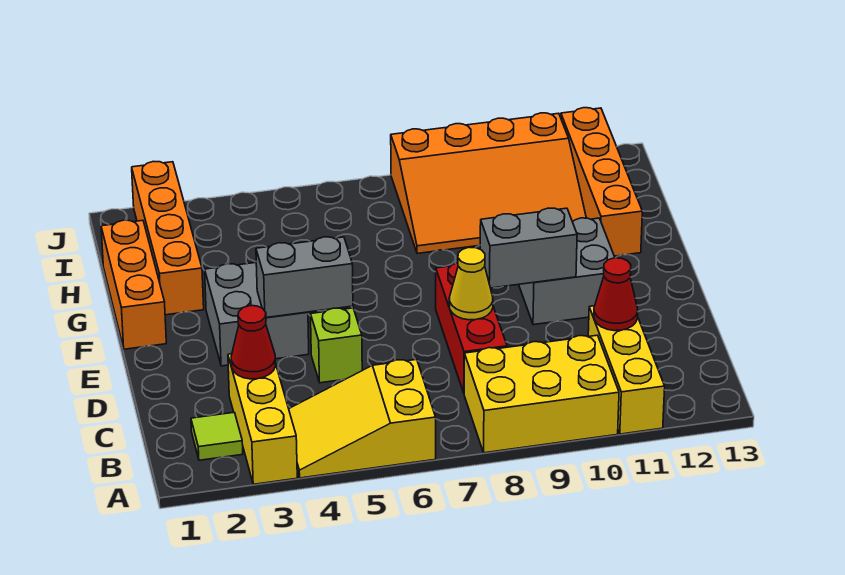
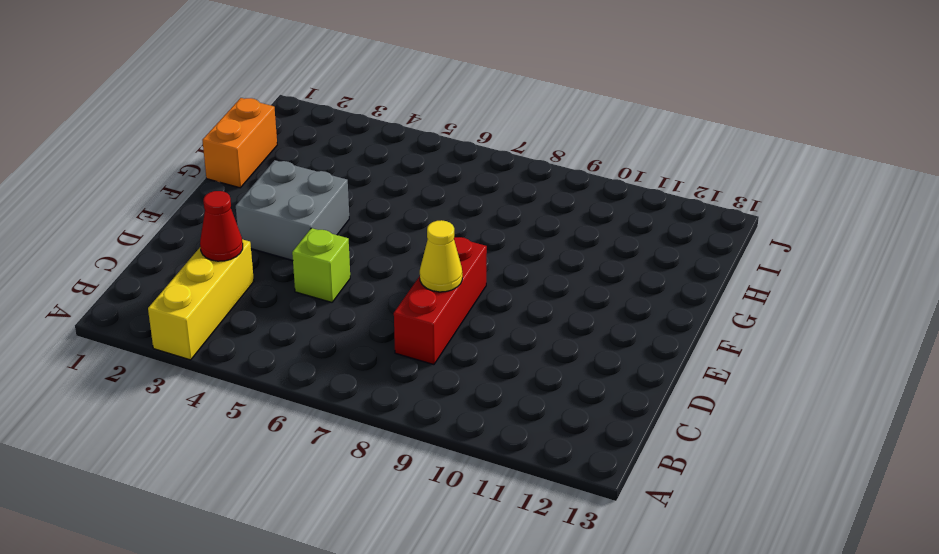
orange 1x2 brick [202,98,277,188] -> orange 1x3 brick [101,220,166,349]
none -> yellow 2x3 slope [289,359,436,478]
none -> yellow 2x3 brick [464,335,619,453]
none -> yellow 1x3 brick [588,306,665,434]

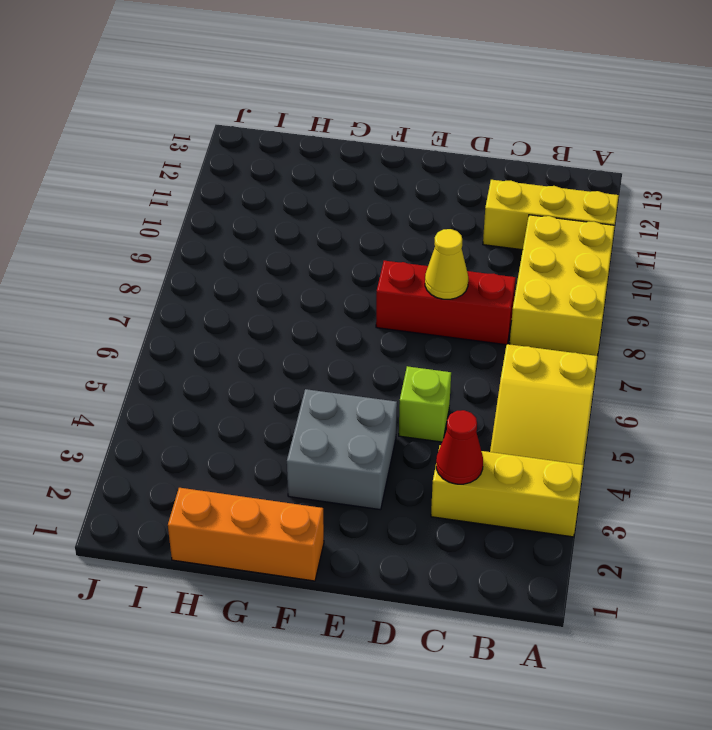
none -> lime 1x1 tile [191,413,243,460]
none -> grey 2x2 brick [519,218,615,325]
none -> orange 1x4 brick [132,161,204,315]

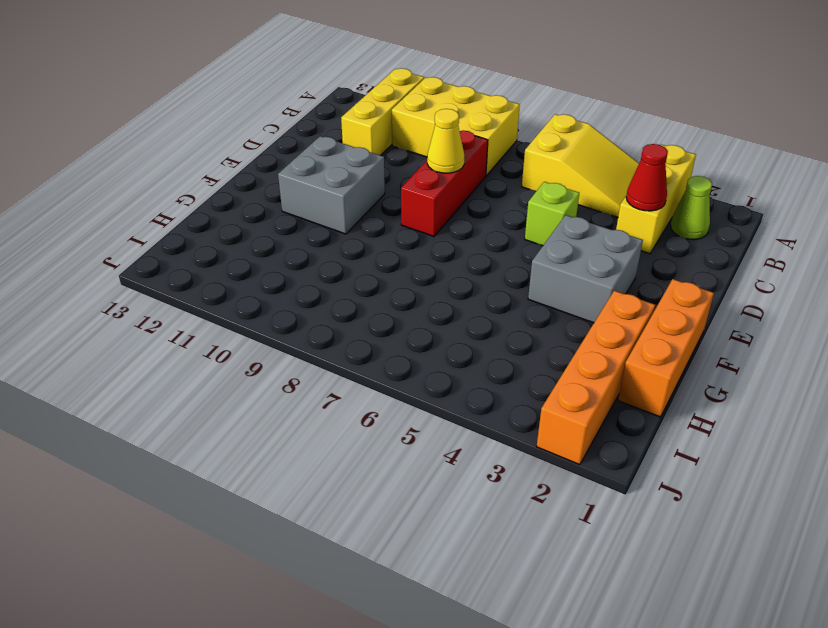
lime 1x1 cone [670,176,712,239] -> lime 1x1 tile [191,413,243,460]
none -> orange 1x4 brick [561,108,642,256]
none -> orange 3x4 slope [391,113,586,254]
none -> red 1x1 cone [594,258,638,331]

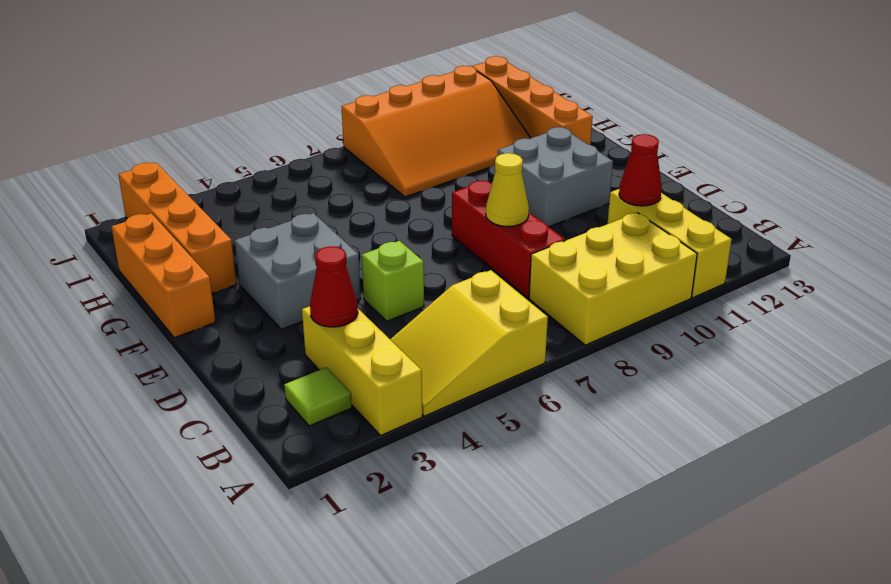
none -> grey 1x2 brick [256,237,353,318]
none -> grey 1x2 brick [480,208,577,288]

